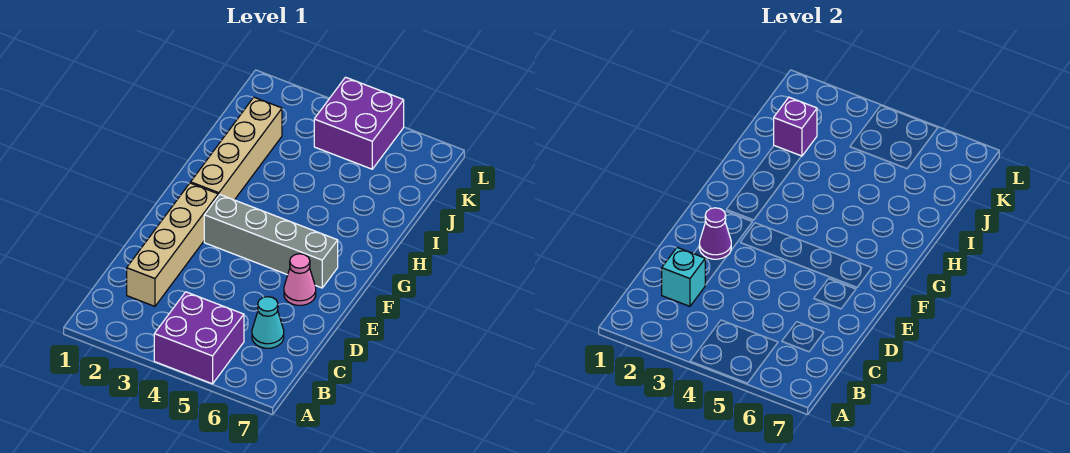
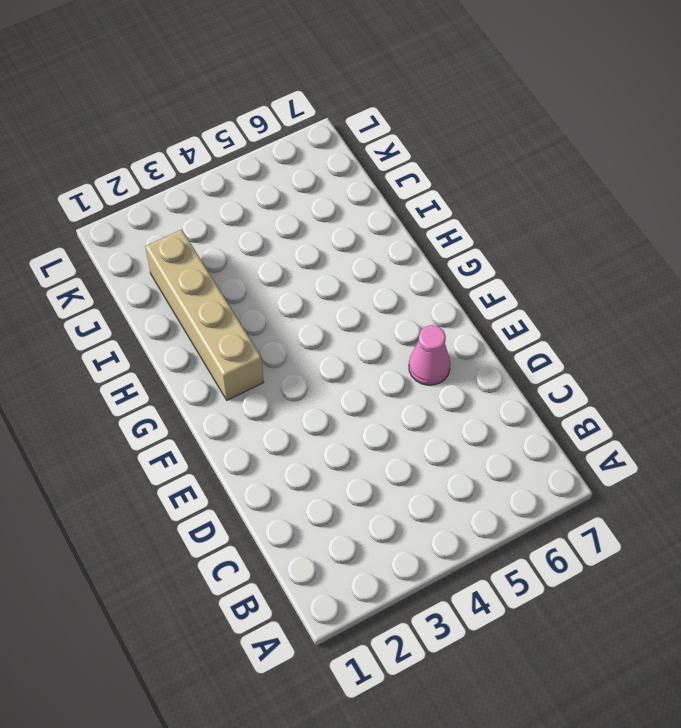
none -> purple 2x2 brick [154,292,244,384]
none -> tan 1x4 brick [127,183,218,306]

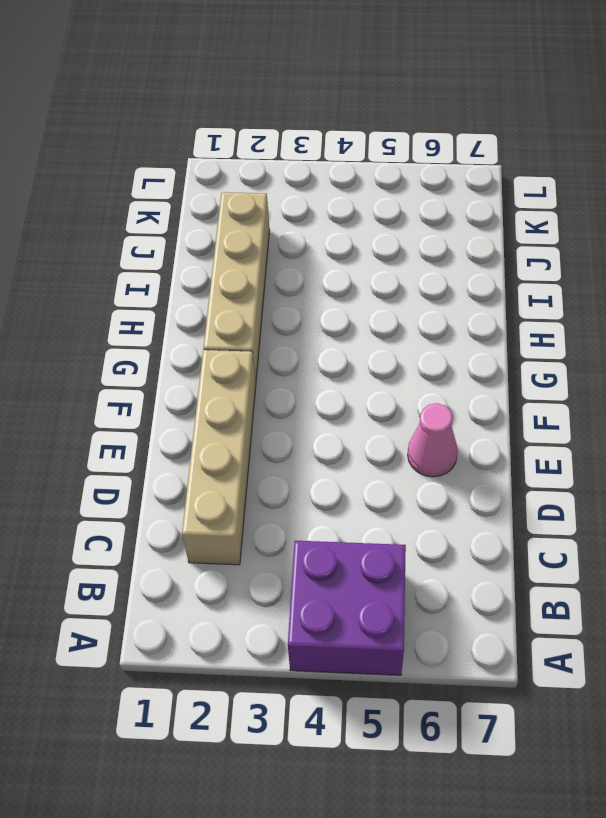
none -> cyan 1x1 cone [252,297,284,348]
none -> grey 1x4 brick [204,195,338,288]

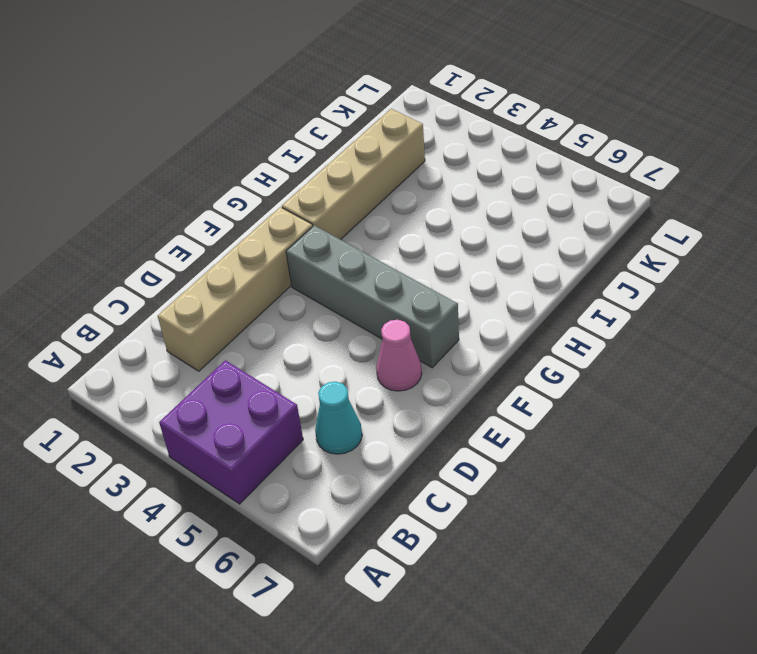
none -> purple 2x2 brick [314,77,404,169]
none -> cyan 1x1 brick [662,248,705,306]

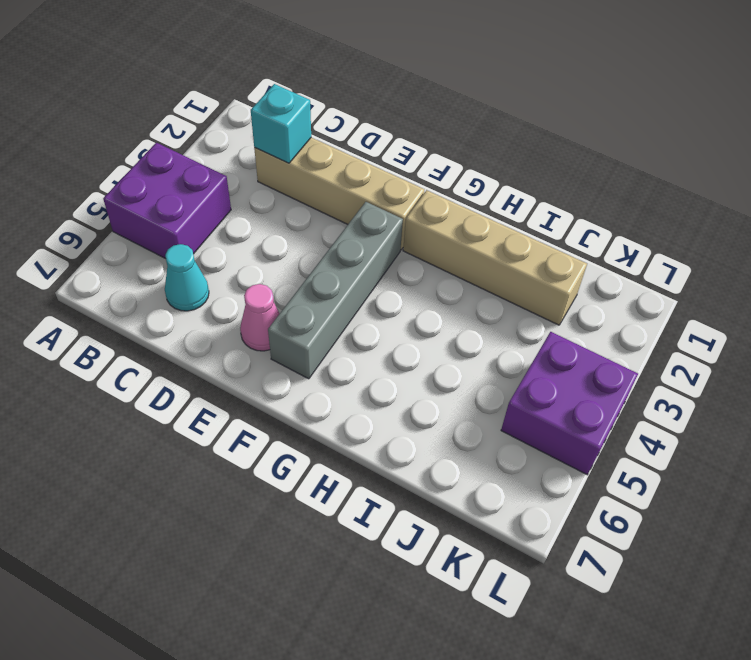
none -> purple 1x1 cone [699,208,731,259]
none -> purple 1x1 brick [774,97,817,156]

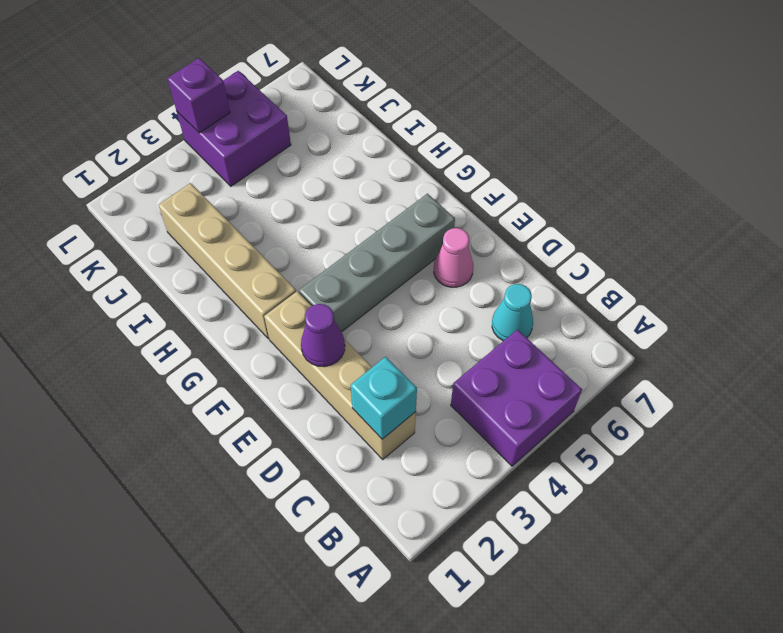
purple 1x1 brick [167,58,230,133] -> purple 1x1 brick moved to [774,97,817,156]

